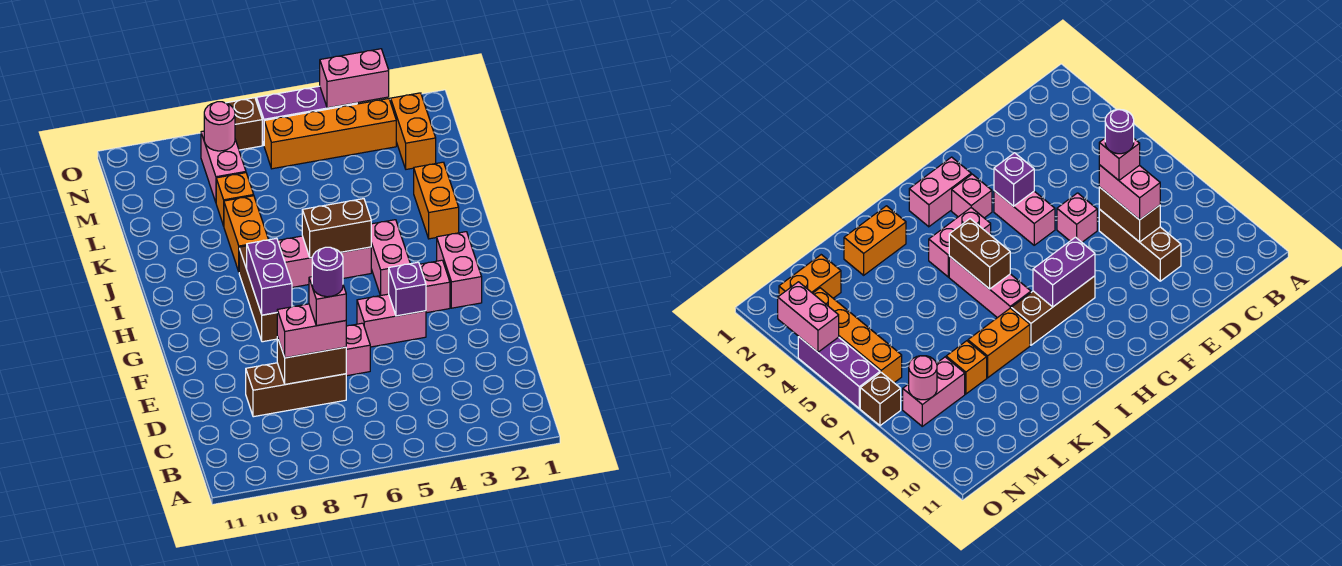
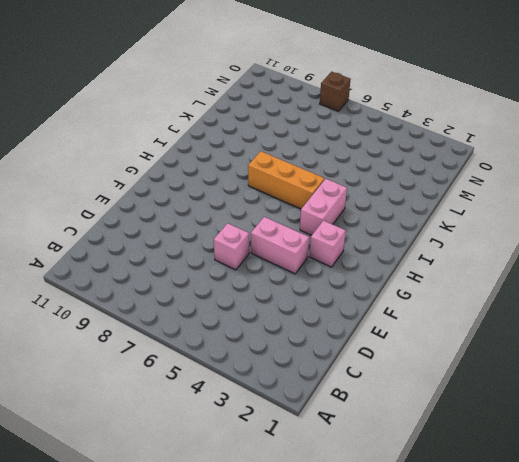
orange 1x3 brick [248,151,324,209] -> pink 1x3 brick [278,236,371,287]
none -> brown 1x3 brick [246,363,346,417]
none -> pink 1x2 brick [437,232,482,308]
none -> brown 1x3 brick [239,246,277,342]

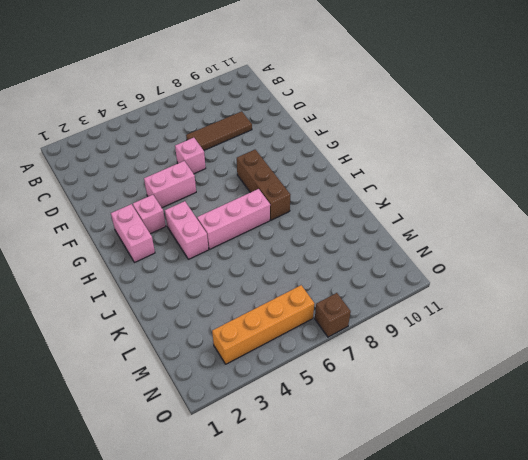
brown 1x3 tile [186,111,252,150] -> brown 1x3 brick [246,363,346,417]
none -> orange 1x2 brick [414,162,459,239]
none -> orange 1x2 brick [224,196,268,271]
none -> orange 1x1 brick [216,173,254,226]

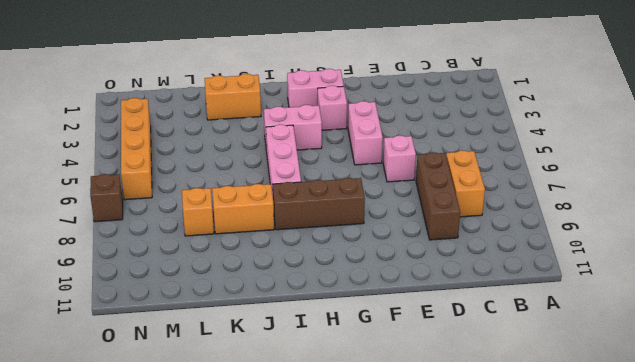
orange 1x2 brick [446,150,485,217] -> orange 1x2 brick turned to [391,93,436,169]
none -> pink 1x2 brick [201,131,246,202]
none -> purple 1x3 brick [257,86,357,145]
none -> brown 1x2 brick [277,337,346,384]

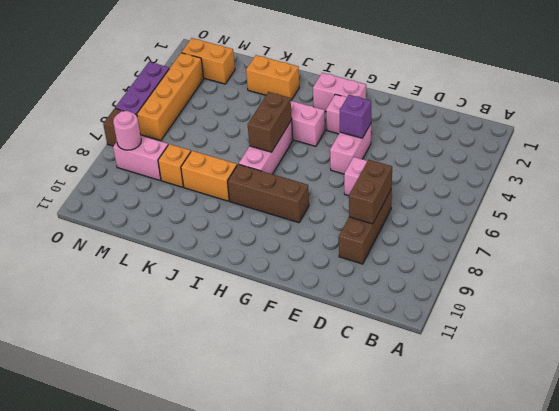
none -> purple 1x2 brick [247,238,292,315]
none -> pink 1x2 brick [320,49,389,108]
none -> pink 1x2 brick [277,304,346,358]

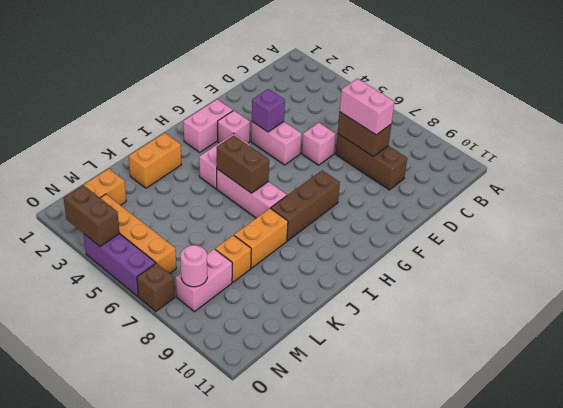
brown 1x2 brick [64,185,120,247] -> pink 1x2 brick [320,49,389,108]
none -> purple 1x2 brick [247,238,292,315]
none -> pink 1x1 brick [309,277,346,326]
none -> purple 1x1 round brick [312,247,343,297]

